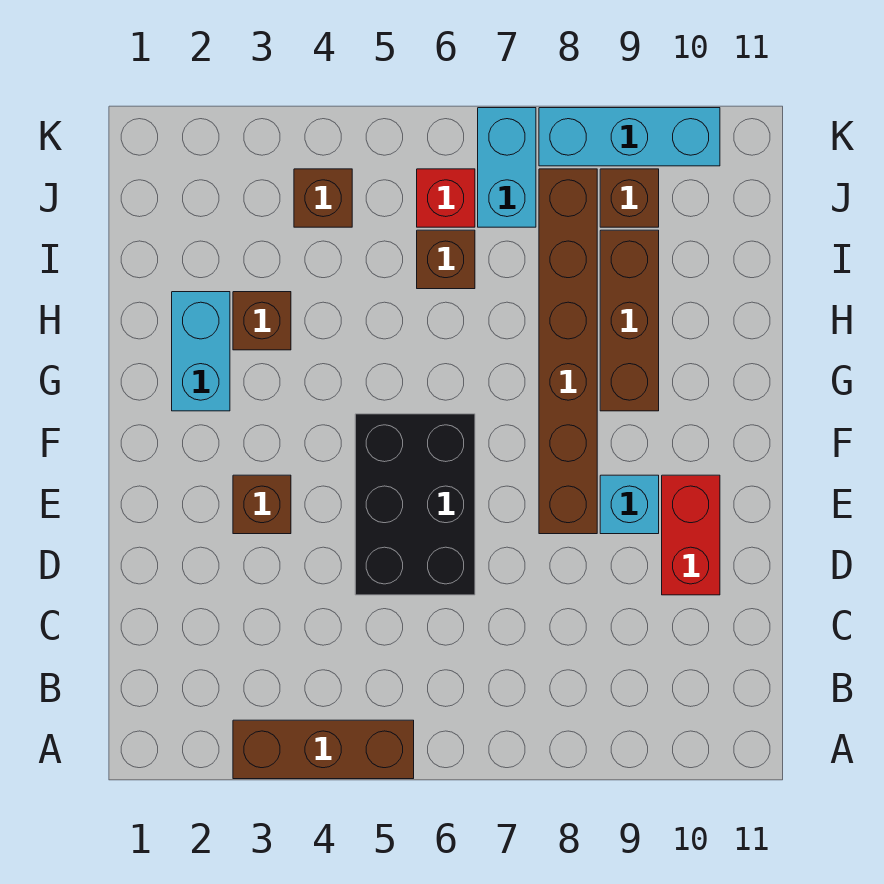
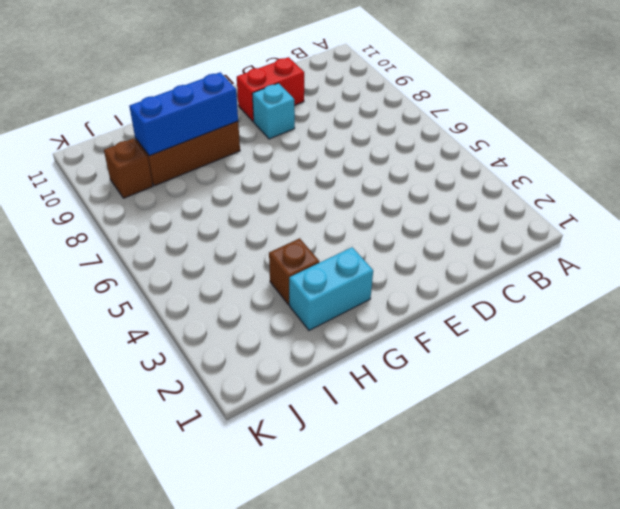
blue 1x3 brick [129,72,238,156] -> none
none -> brown 1x3 brick [233,720,414,779]
none -> black 2x3 brick [355,414,475,595]
none -> brown 1x1 brick [233,475,291,534]

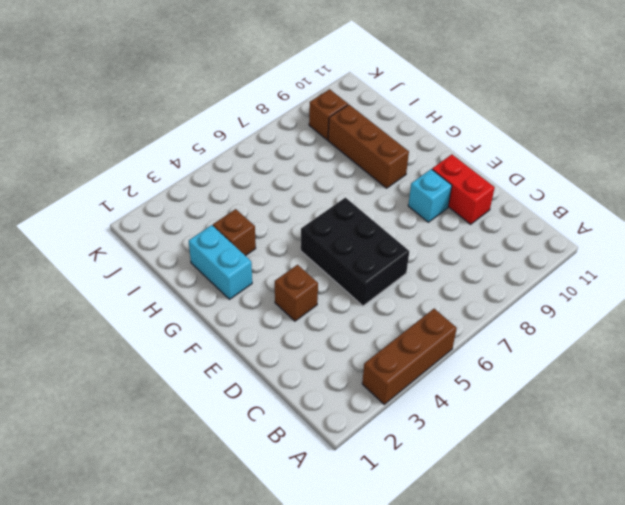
none -> brown 1x6 brick [539,169,597,534]
none -> brown 1x1 brick [417,230,475,289]
none -> brown 1x1 brick [294,169,352,227]

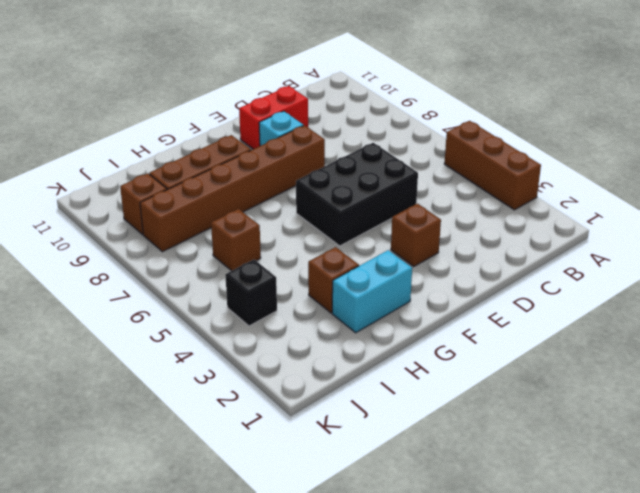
black 1x1 brick [225,260,277,326] -> brown 1x1 brick [294,169,352,227]
none -> red 1x1 brick [417,169,475,227]
none -> cyan 1x2 brick [478,108,536,227]
none -> cyan 1x3 brick [539,108,720,166]

